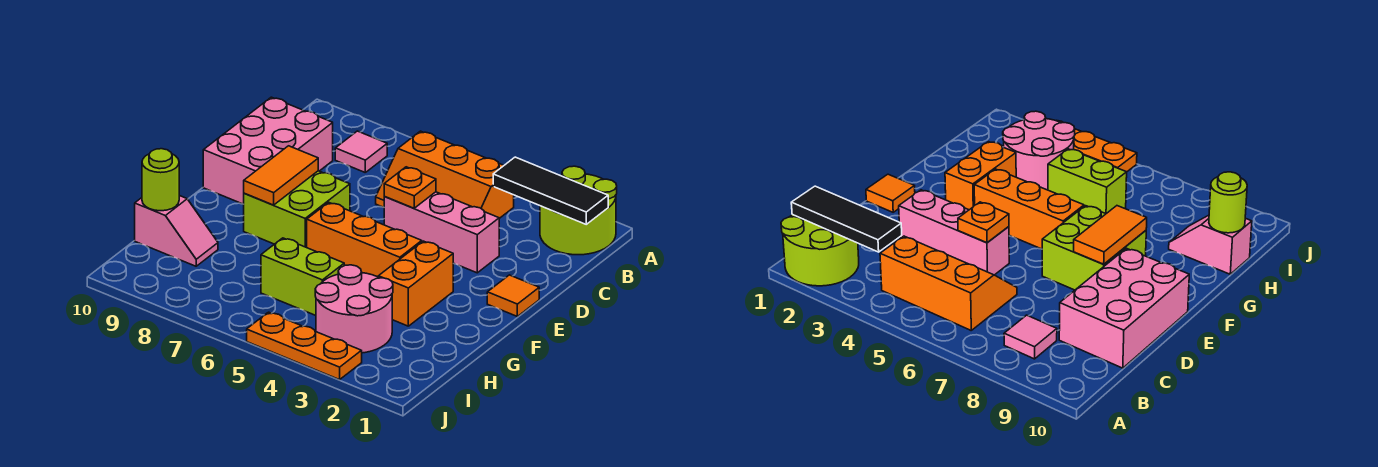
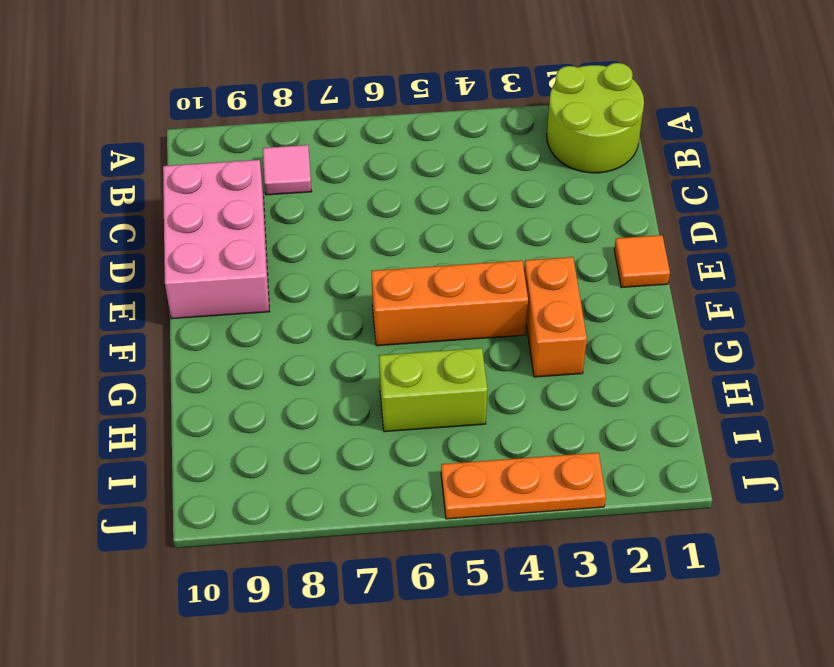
none -> orange 2x3 slope [376,131,514,218]
none -> pink 1x3 brick [384,192,499,273]
none -> lime 2x2 brick [244,171,350,247]

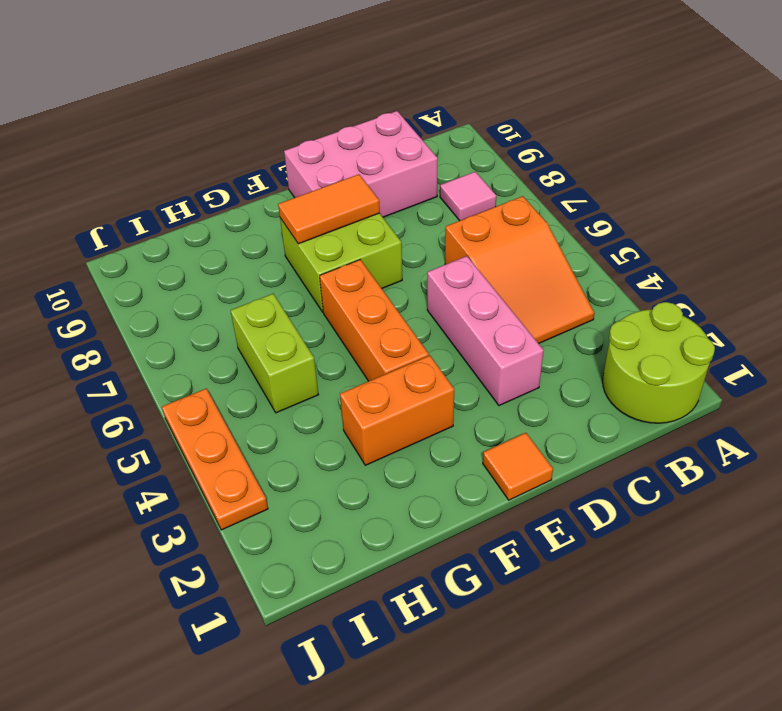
orange 2x3 slope [445,196,594,344] -> orange 2x3 slope turned to [376,131,514,218]
none -> pink 2x2 round brick [315,265,393,353]
none -> pink 1x2 slope [135,196,218,266]
none -> black 1x3 tile [493,157,608,224]

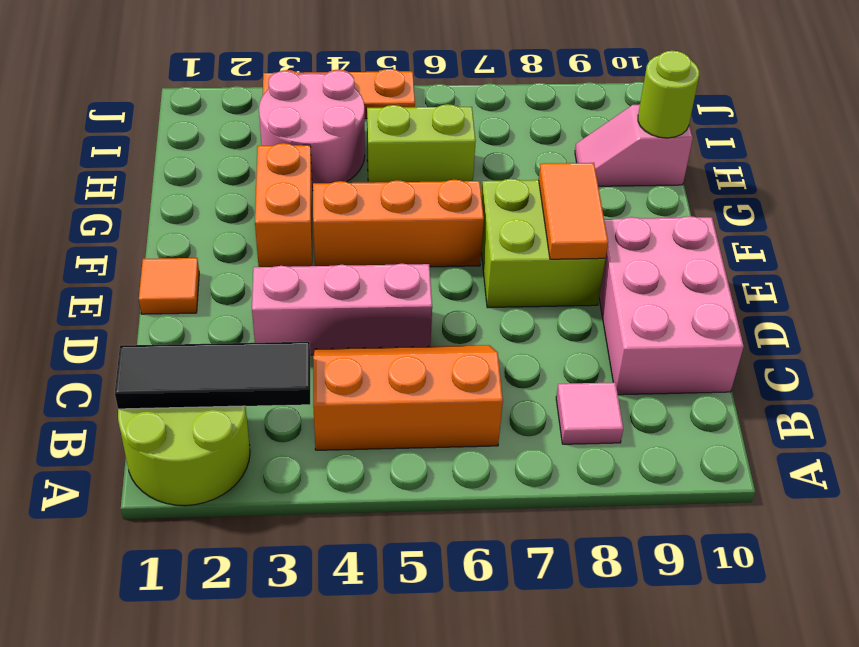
none -> orange 1x1 plate [384,167,436,208]

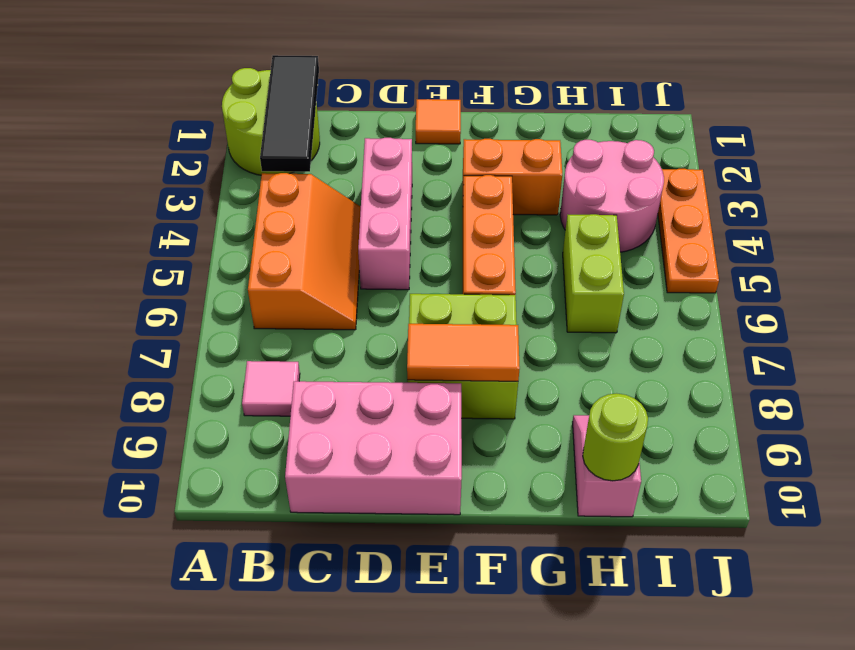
none -> orange 1x1 plate [384,167,436,208]

